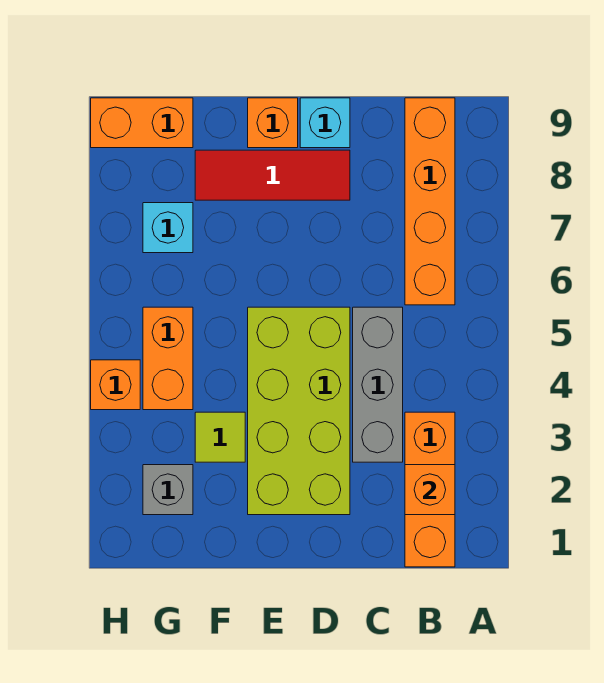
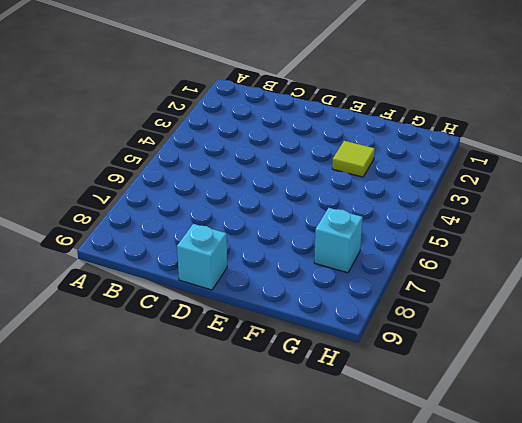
none -> orange 1x3 brick [405,412,455,567]
none -> orange 1x4 brick [405,98,455,305]
none -> grey 1x3 brick [353,307,403,462]

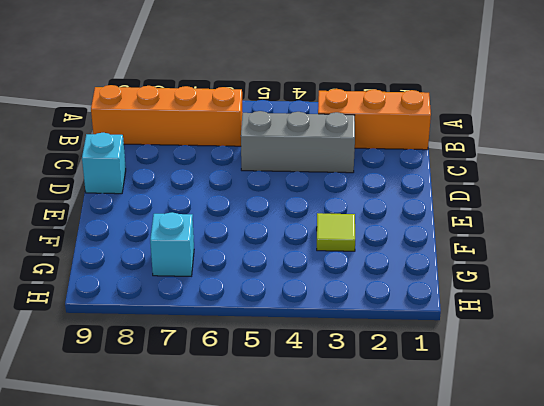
none -> lime 2x4 brick [248,307,350,515]
none -> red 1x3 tile [195,150,350,200]
none -> orange 1x1 brick [248,98,298,148]

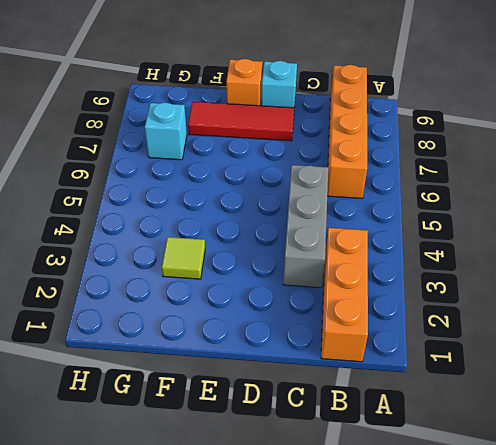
none -> lime 2x4 brick [248,307,350,515]
none -> grey 1x1 brick [143,465,193,515]
none -> orange 1x2 brick [143,307,193,410]

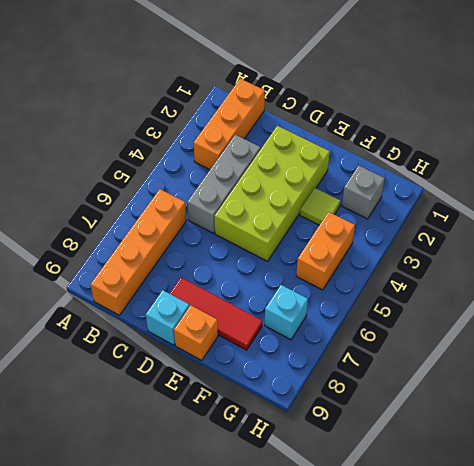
none -> orange 1x2 brick [91,98,193,148]
none -> orange 1x1 brick [91,360,140,410]
none -> orange 1x1 brick [405,465,455,515]

